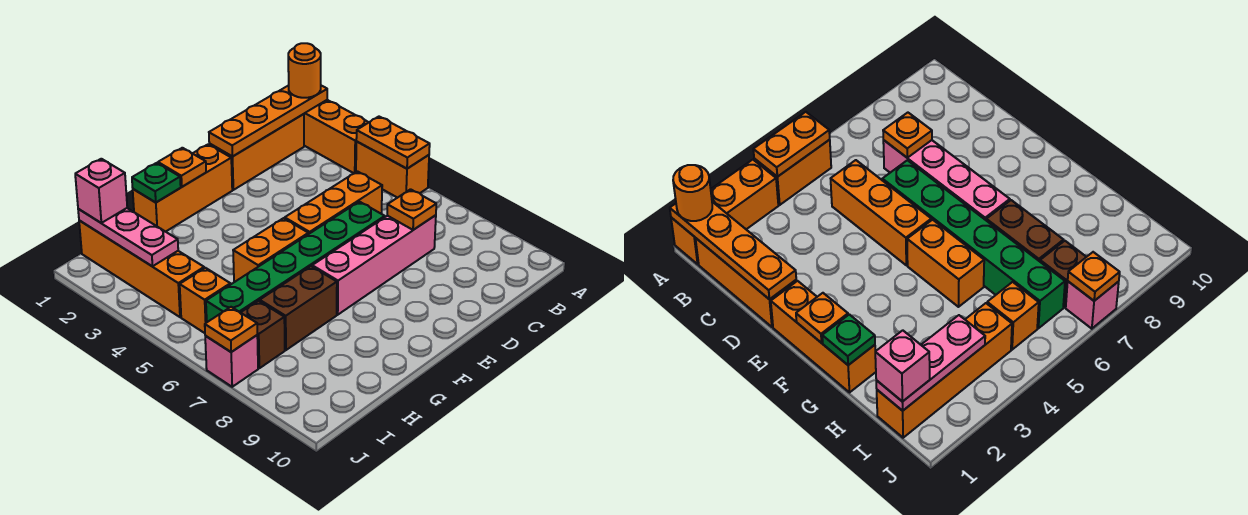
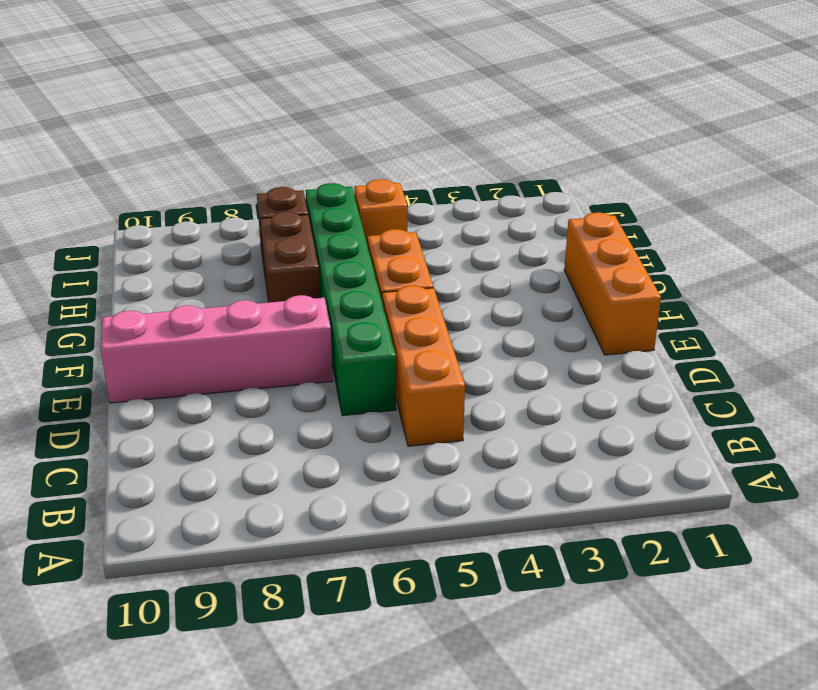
pink 1x4 brick [101,295,333,403] -> pink 1x4 brick turned to [312,215,436,315]
none -> orange 1x3 brick [304,100,369,173]
none -> orange 1x2 brick [356,142,429,198]
none -> orange 1x3 brick [209,114,304,190]

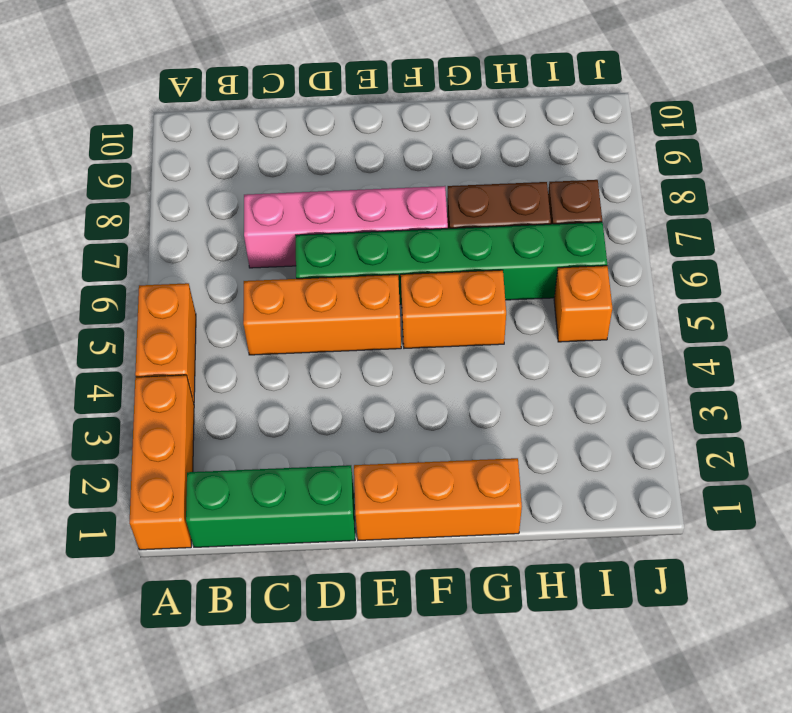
green 1x3 brick [186,465,355,547] -> orange 1x3 brick [209,114,304,190]
none -> orange 1x4 brick [79,221,204,317]
none -> pink 1x1 brick [205,335,258,387]
none -> orange 1x4 plate [209,85,327,157]

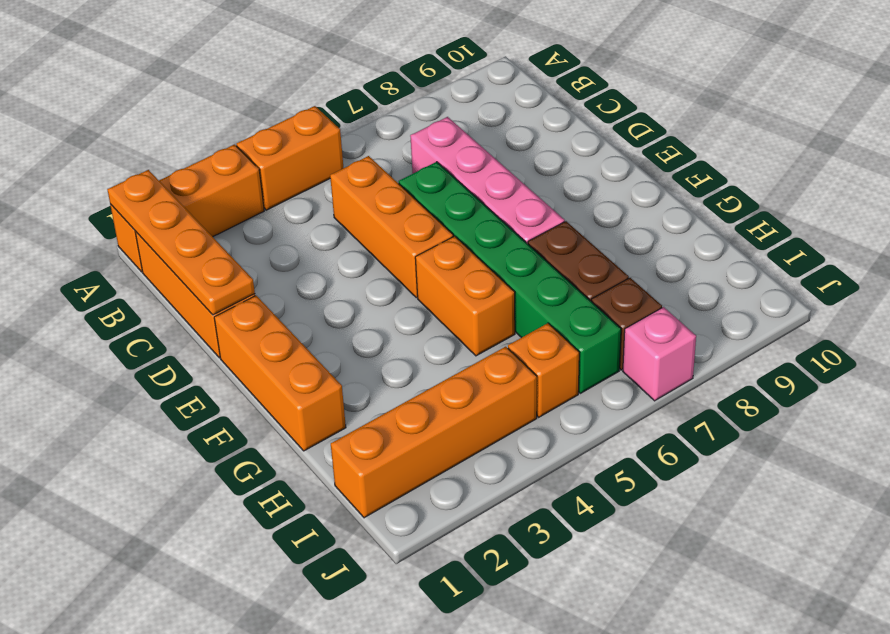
none -> orange 1x2 plate [356,117,430,169]
none -> orange 1x1 plate [387,189,436,230]
none -> orange 1x1 plate [158,148,206,187]

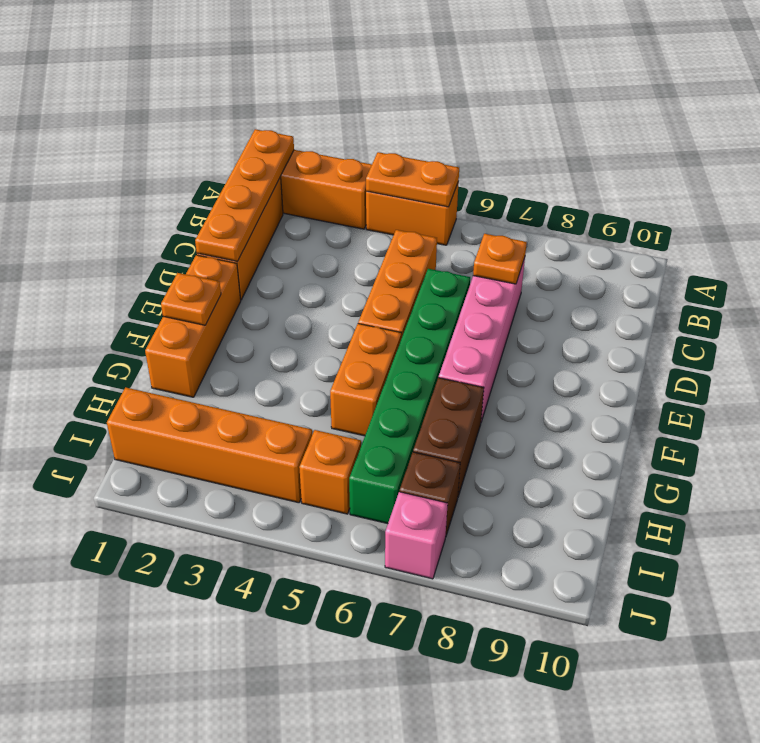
none -> green 1x1 plate [132,163,181,202]
none -> pink 1x3 plate [78,208,178,266]
none -> orange 1x1 plate [205,307,257,352]

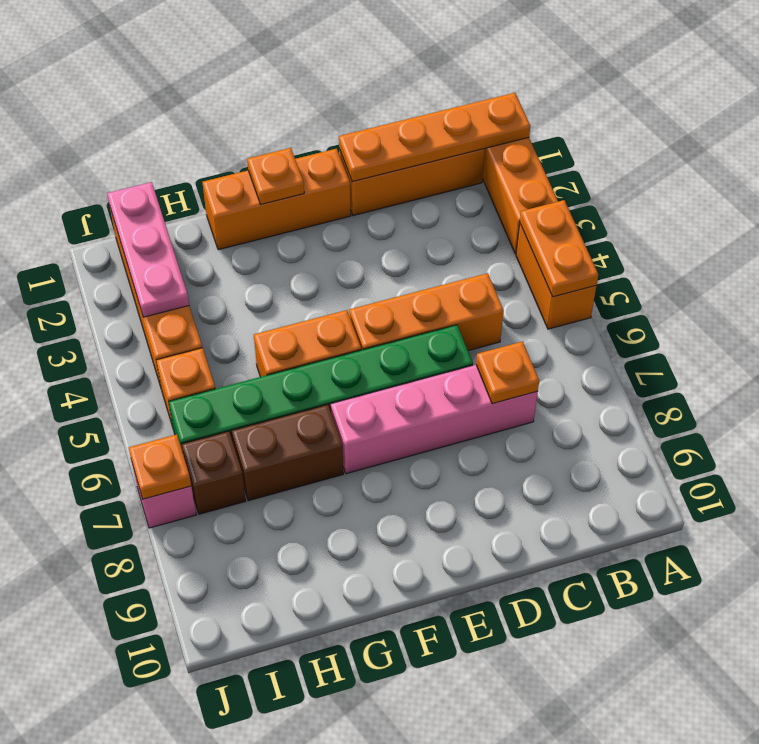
none -> green 1x1 plate [132,163,181,202]
none -> orange 1x1 round brick [288,43,321,98]
none -> pink 1x1 brick [75,159,127,223]

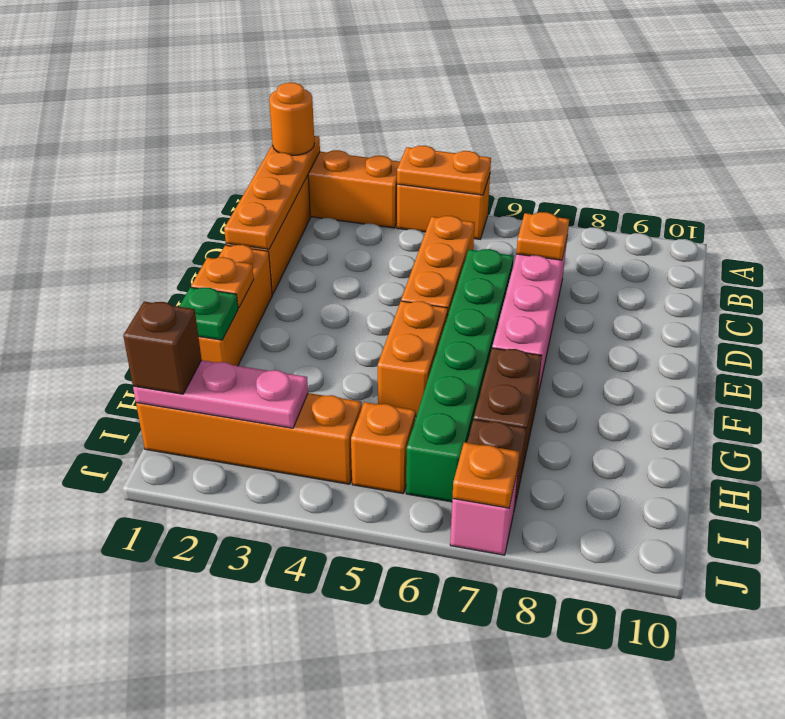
brown 1x1 brick [123,302,202,394] -> pink 1x1 brick [75,159,127,223]

